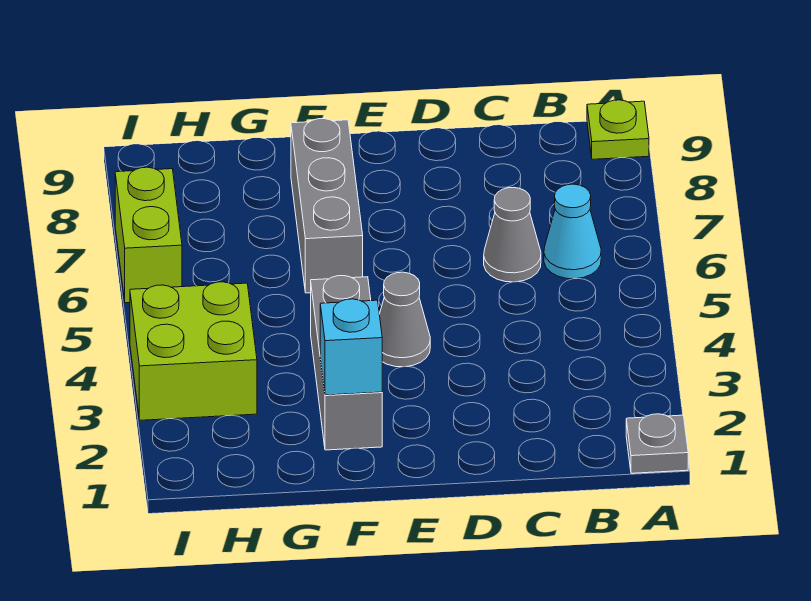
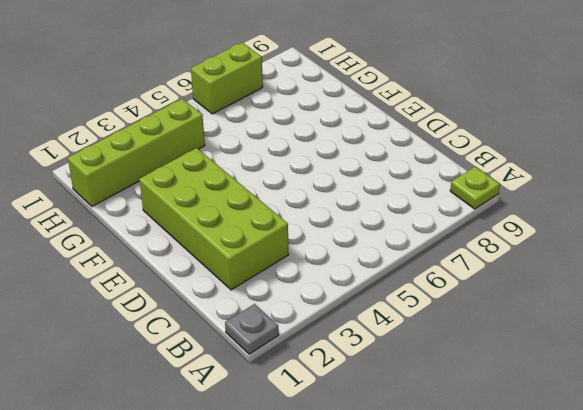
lime 2x4 brick [139,148,289,290] -> grey 1x3 brick [311,276,382,450]
lime 1x4 brick [68,99,205,206] -> lime 2x2 brick [130,282,257,420]
none -> cyan 1x1 cone [544,184,601,279]
none -> grey 1x1 cone [484,188,541,282]

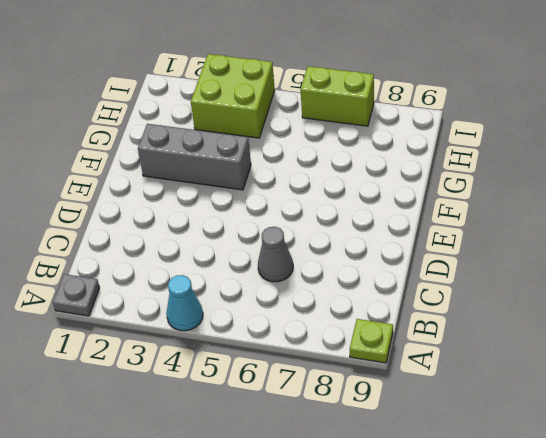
cyan 1x1 cone [166,275,203,331] -> cyan 1x1 cone moved to [544,184,601,279]
none -> grey 1x1 cone [379,272,430,367]
none -> grey 1x3 brick [291,119,363,293]

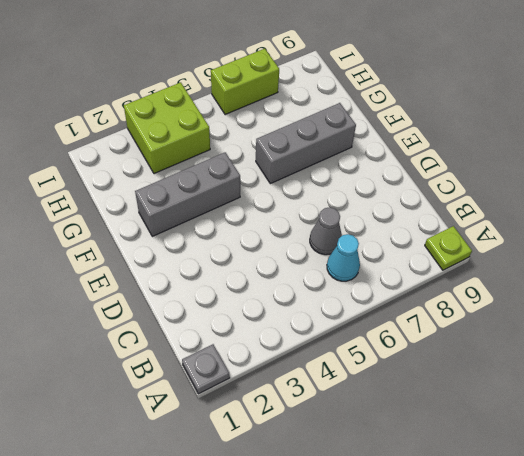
none -> grey 1x1 cone [379,272,430,367]
none -> cyan 1x1 brick [320,299,382,395]

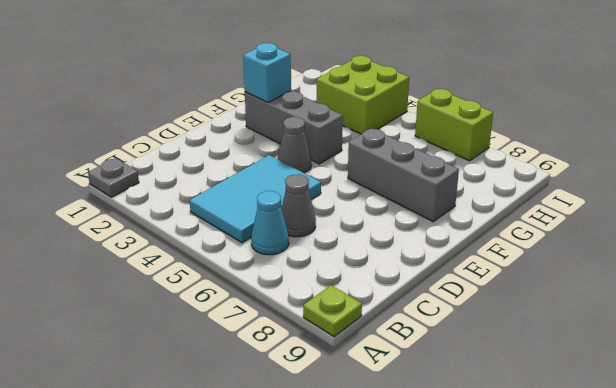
cyan 2x3 tile [190,155,321,243] -> none

